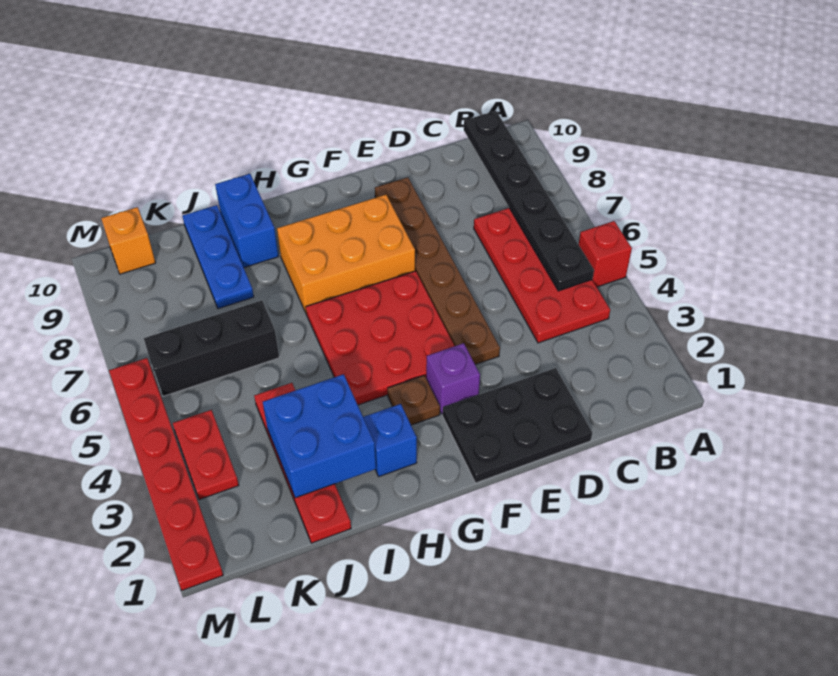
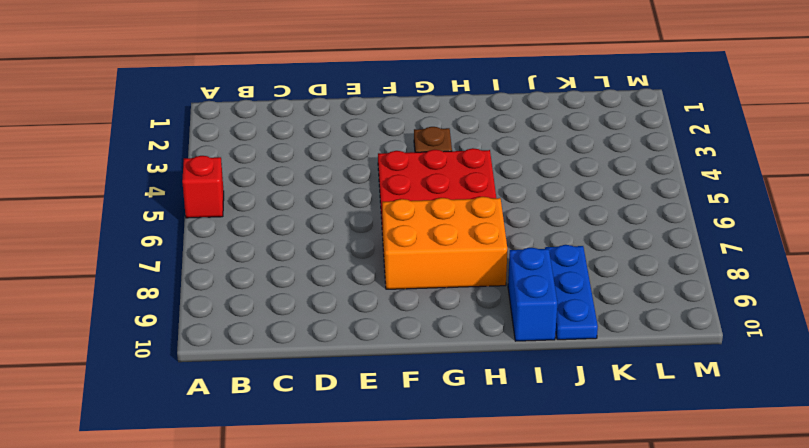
none -> red 2x4 plate [474,208,610,343]
none -> black 2x3 plate [442,368,592,483]
none -> brown 1x6 plate [375,177,500,365]

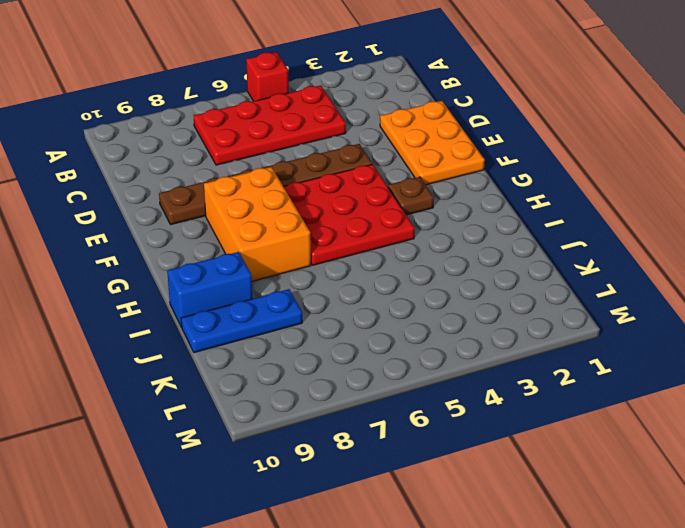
orange 2x3 plate [380,101,485,185] -> black 2x3 plate [442,368,592,483]
none -> purple 1x1 brick [426,343,480,414]
none -> blue 1x1 brick [363,404,417,476]
none -> red 1x4 plate [254,383,351,543]

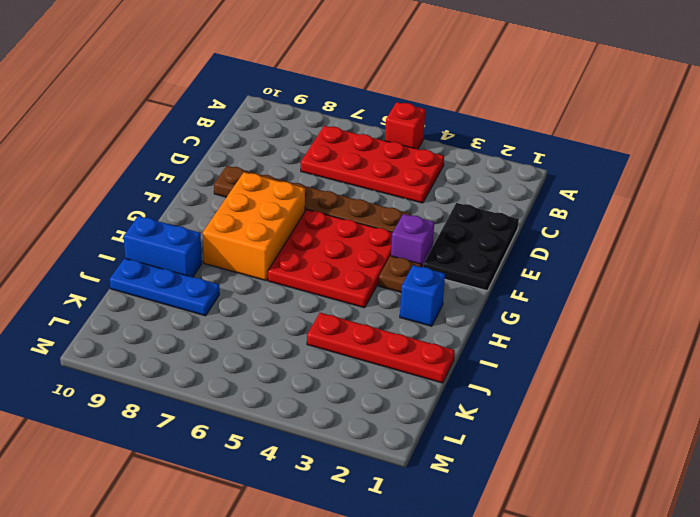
none -> black 1x3 brick [144,300,279,396]
none -> red 1x2 plate [173,410,239,500]
none -> orange 1x1 brick [101,207,155,274]

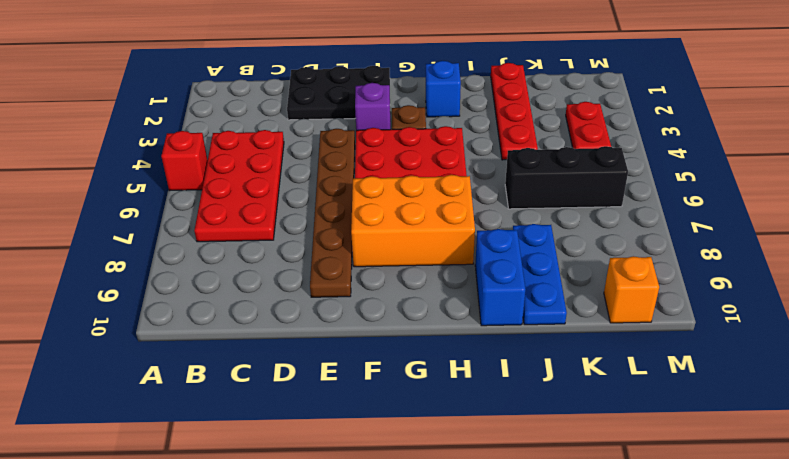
none -> red 1x6 plate [109,358,223,590]
none -> black 1x6 plate [464,111,594,291]
none -> blue 2x2 brick [263,374,376,498]

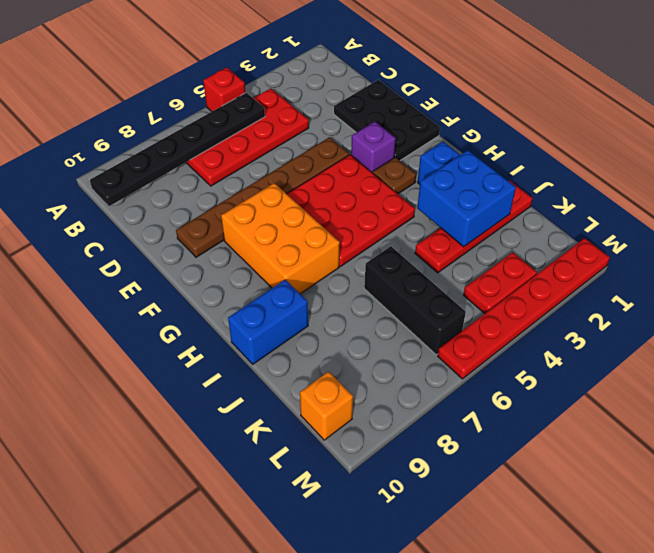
none -> blue 1x3 plate [182,205,254,309]

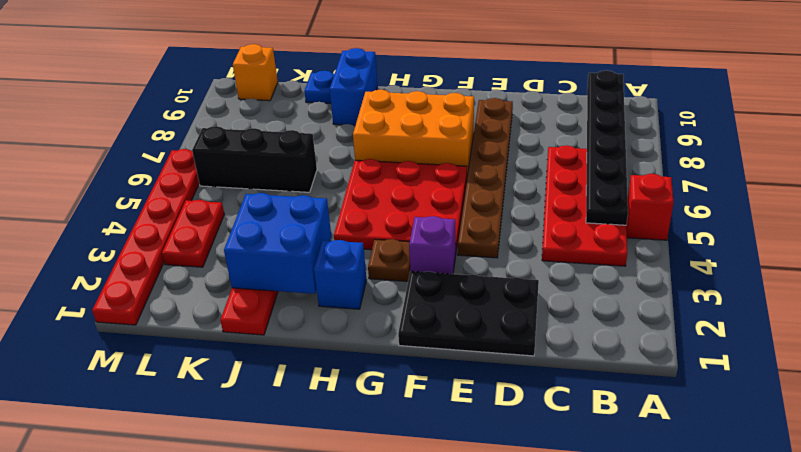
blue 1x1 plate [304,71,334,103] -> blue 1x3 plate [182,205,254,309]

